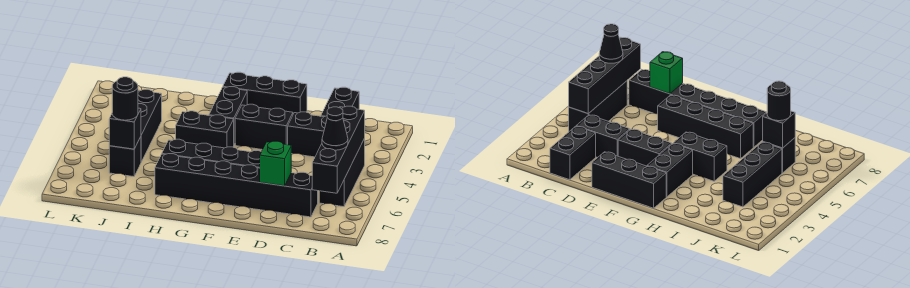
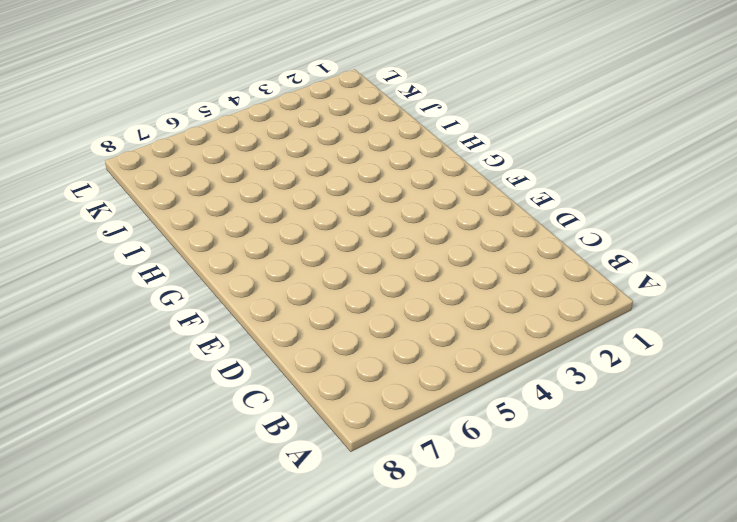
none -> black 1x3 brick [319,139,365,207]
none -> black 1x2 brick [321,87,359,117]
none -> black 1x2 brick [288,112,327,157]

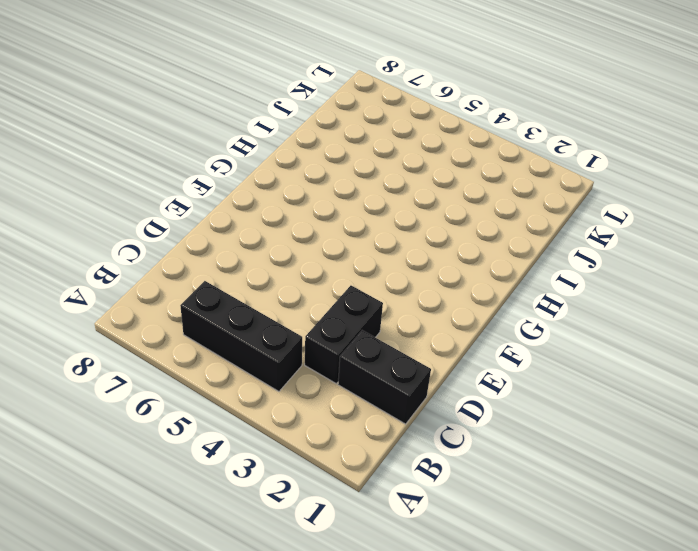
none -> black 1x6 brick [155,154,318,217]
none -> black 1x3 brick [223,72,307,114]
none -> black 1x2 brick [235,104,293,150]

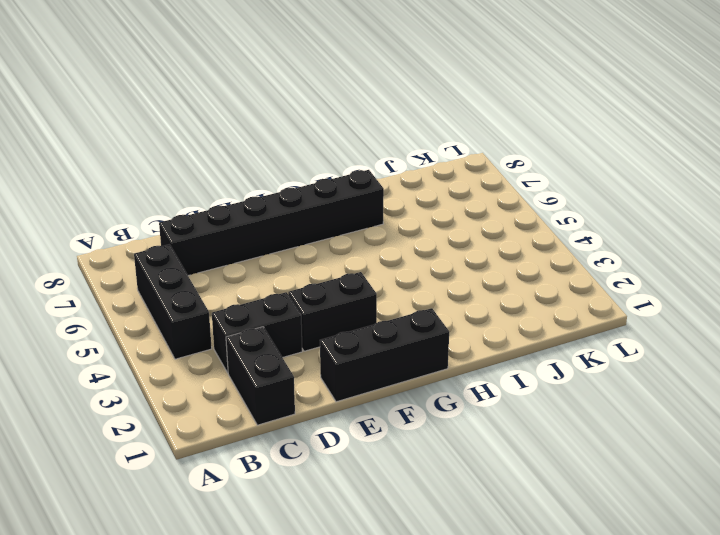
none -> black 1x4 brick [162,139,261,168]
none -> black 1x2 brick [209,87,247,144]
none -> black 1x2 brick [176,111,234,148]

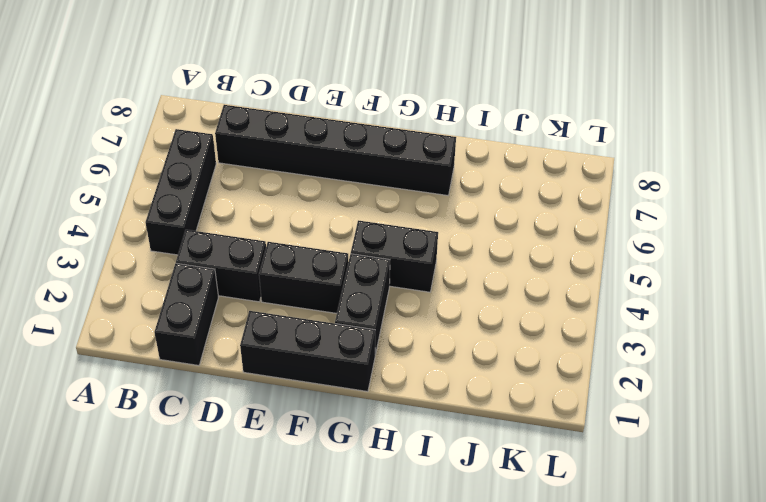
none -> black 1x4 brick [162,139,261,168]
none -> black 1x3 brick [138,89,162,162]
none -> black 1x1 brick [109,137,141,177]

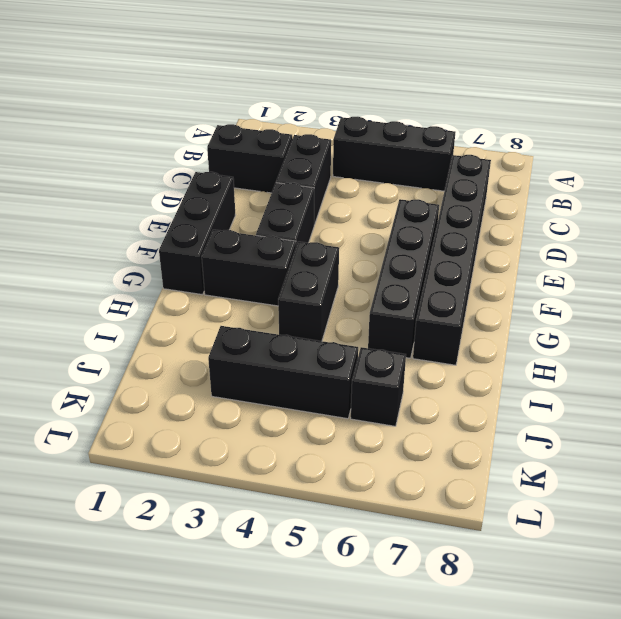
none -> black 1x4 brick [312,106,365,193]
none -> green 1x1 brick [260,141,291,186]
none -> black 1x1 brick [109,108,141,149]

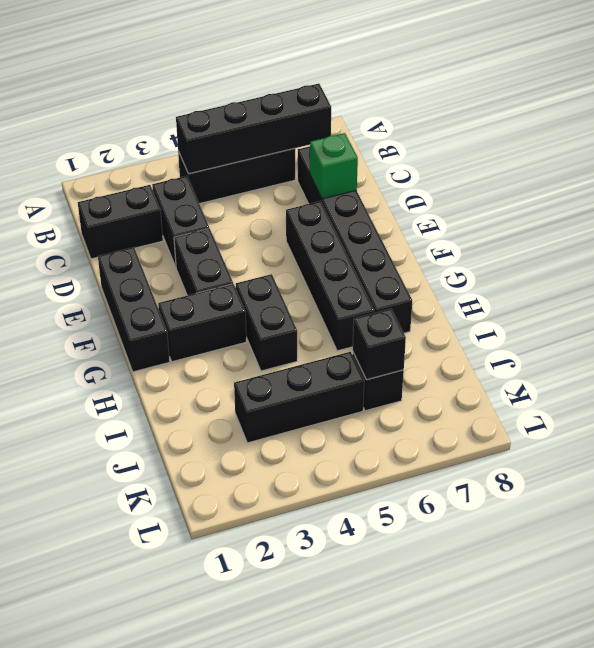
none -> black 1x1 cone [322,107,348,150]
none -> black 1x1 round brick [112,77,138,120]

